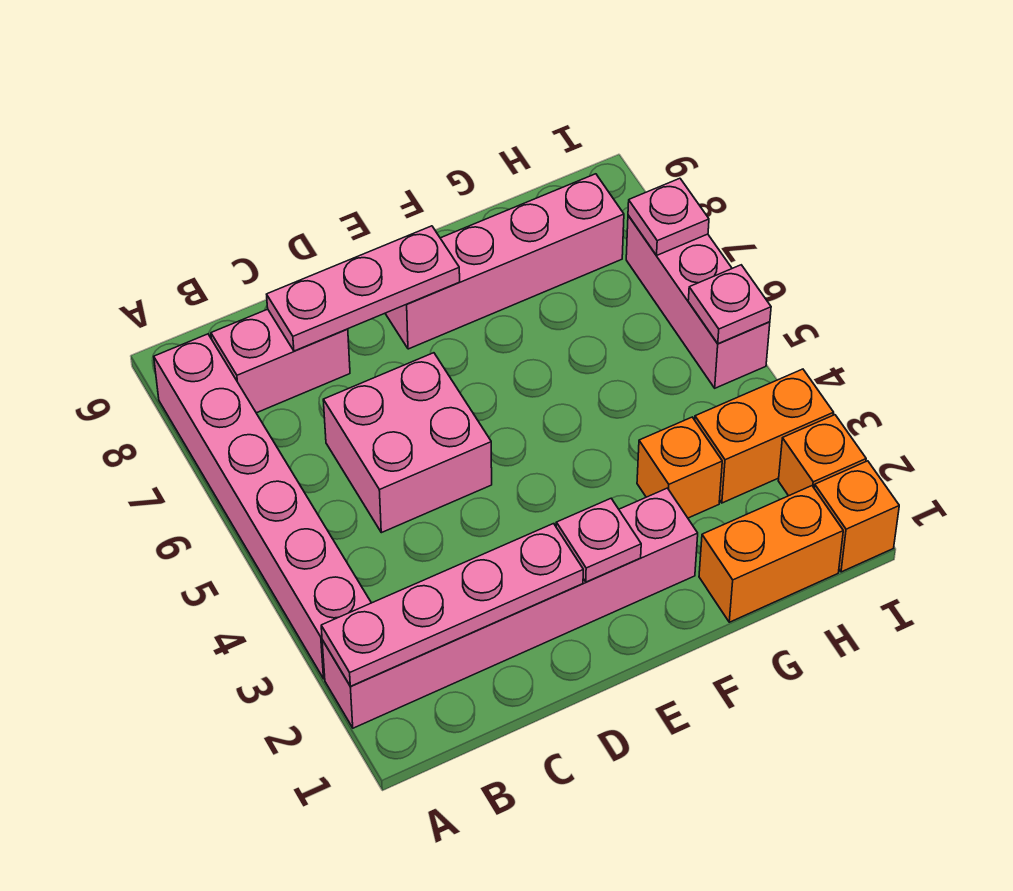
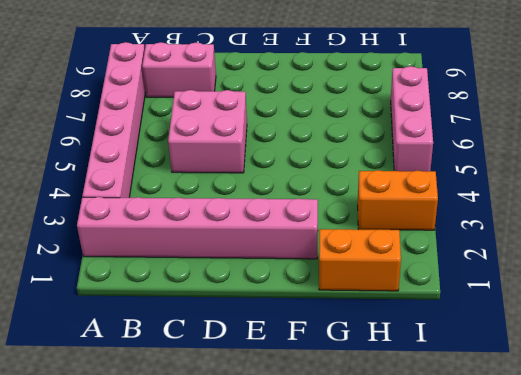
none -> pink 1x4 brick [385,174,624,349]
none -> orange 1x1 brick [637,417,722,518]
none -> orange 1x1 brick [814,461,899,572]

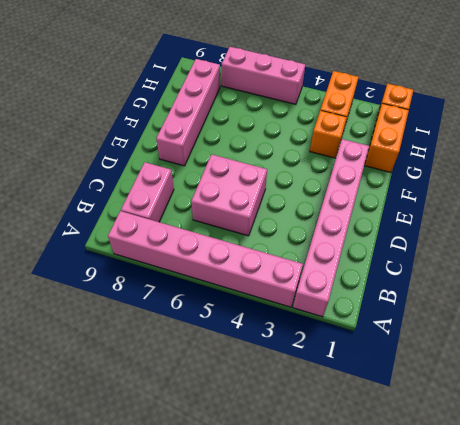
none -> orange 1x1 brick [778,415,866,496]
none -> pink 1x4 plate [321,524,583,686]
none -> pink 1x3 plate [267,226,460,351]

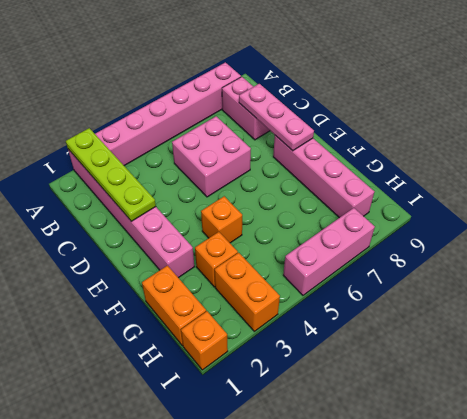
lime 1x4 plate [66,128,156,222] -> pink 1x4 plate [321,524,583,686]
orange 1x1 brick [201,196,242,243] -> orange 1x1 brick moved to [778,415,866,496]
none -> pink 1x1 plate [556,498,641,582]
none -> pink 1x1 plate [688,265,771,344]
none -> pink 1x1 plate [628,178,709,255]

